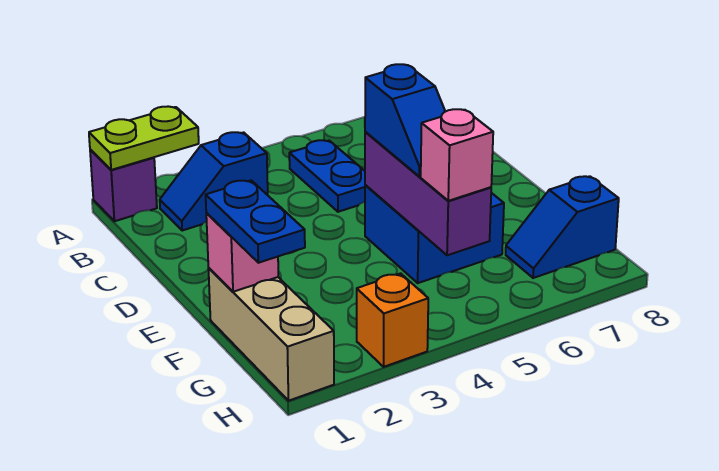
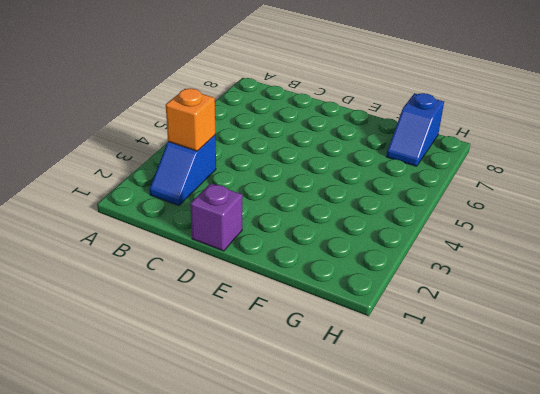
orange 1x1 brick [166,88,215,151] -> orange 1x1 brick moved to [357,273,428,367]
purple 1x1 brick [190,183,242,251] -> purple 1x1 brick moved to [90,149,157,221]
none -> blue 1x2 plate [289,140,365,212]
none -> blue 2x2 brick [365,185,504,283]
none -> tan 1x3 brick [208,268,334,401]

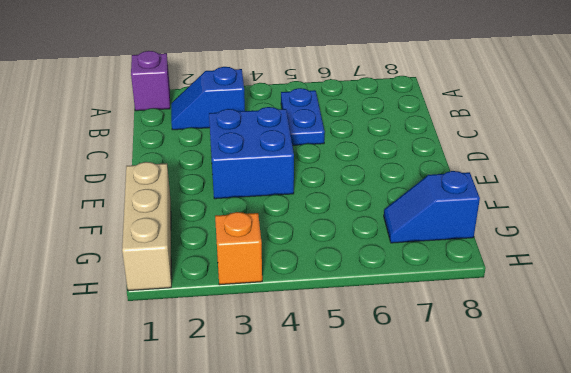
blue 2x2 brick [209,107,294,199] -> blue 2x2 brick moved to [365,185,504,283]
none -> lime 1x2 plate [89,106,199,170]
none -> purple 1x3 brick [365,132,491,255]
none -> pink 1x1 brick [206,213,278,292]

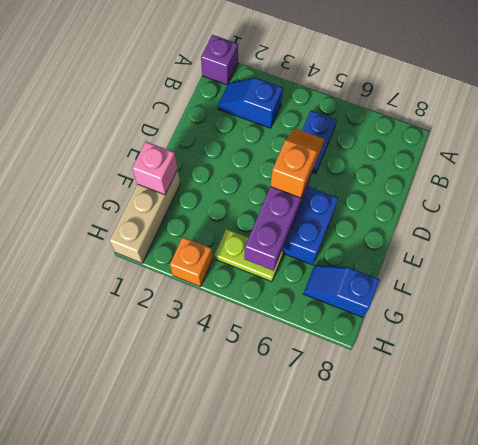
orange 1x2 slope [270,128,324,198] -> blue 1x2 slope [365,64,445,177]
lime 1x2 plate [214,229,284,282] -> lime 1x2 plate moved to [89,106,199,170]
none -> blue 1x2 plate [206,180,305,263]
none -> pink 1x1 brick [421,109,493,201]

